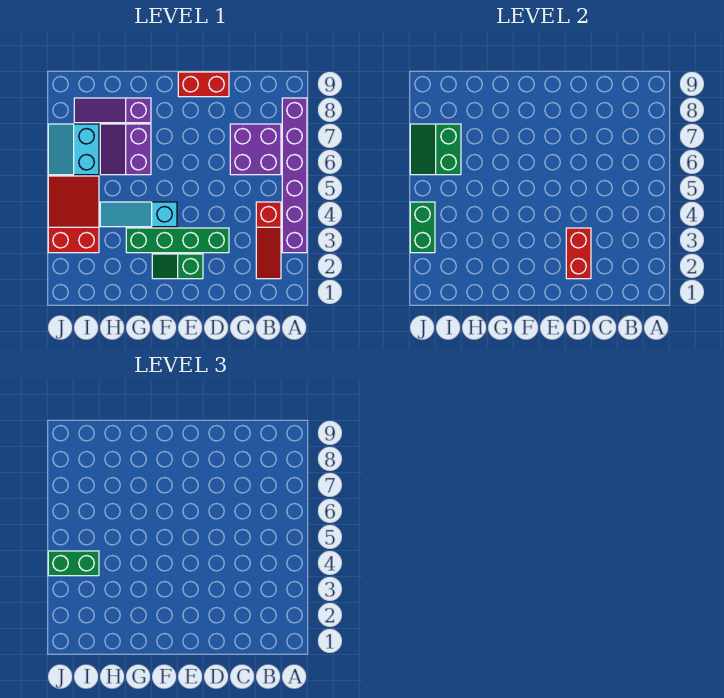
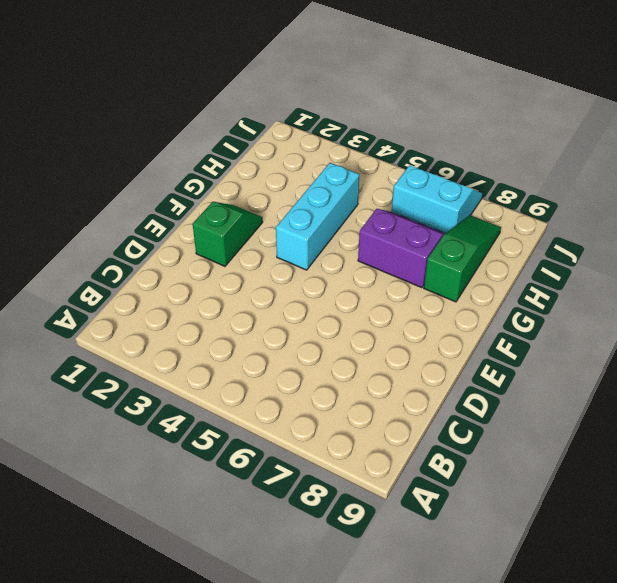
cyan 1x3 brick [276,163,359,270] -> cyan 1x3 slope [100,202,177,227]
green 1x3 slope [424,215,501,302] -> purple 1x3 slope [74,98,151,123]
none -> purple 1x6 brick [282,98,307,253]
none -> red 1x3 slope [256,202,281,279]
none -> purple 2x2 brick [230,124,281,175]

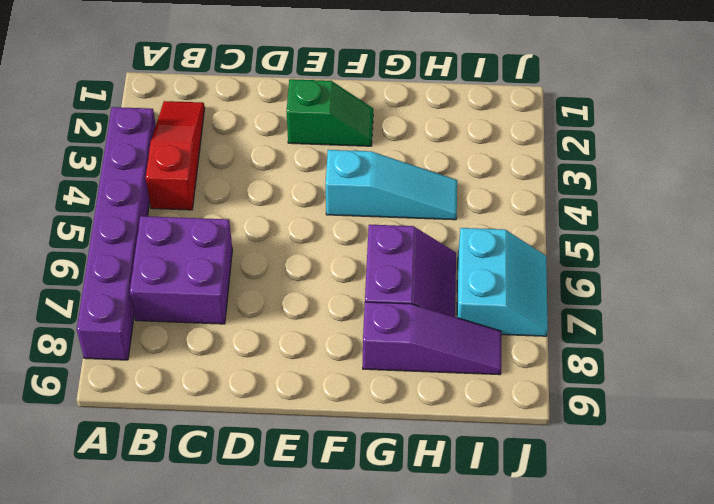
none -> green 1x4 brick [126,228,229,253]
none -> red 1x2 brick [178,72,229,97]
none -> red 2x3 slope [48,176,99,253]

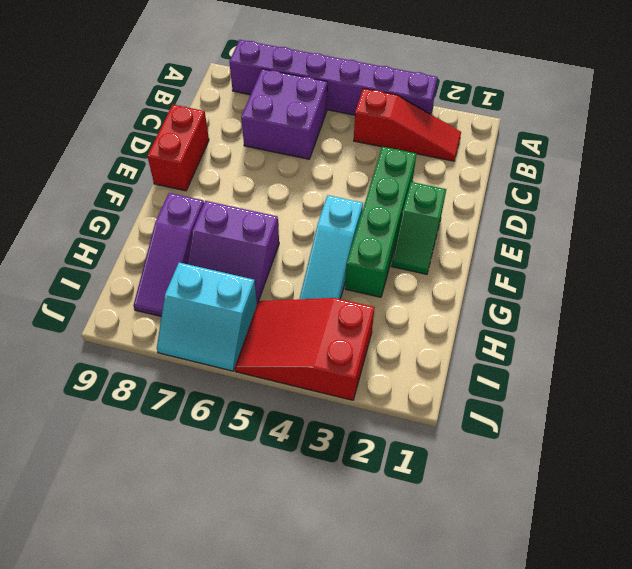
none -> red 1x2 brick [566,228,591,279]
none -> green 2x2 slope [410,124,461,175]
none -> green 1x2 brick [410,202,435,253]

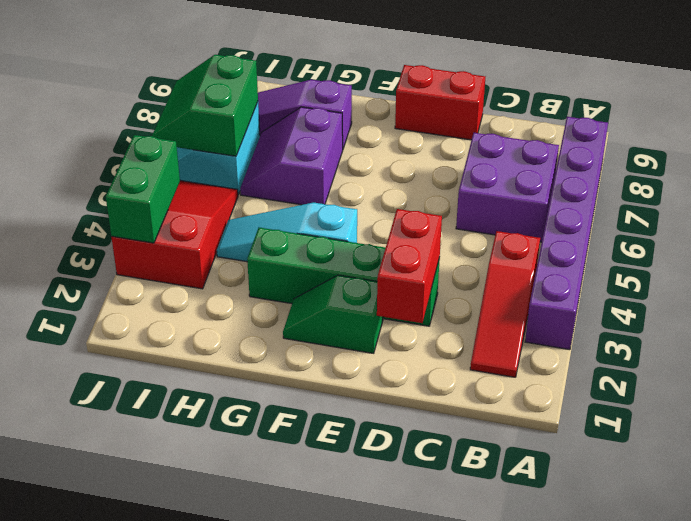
none -> green 1x2 brick [48,551,99,576]

